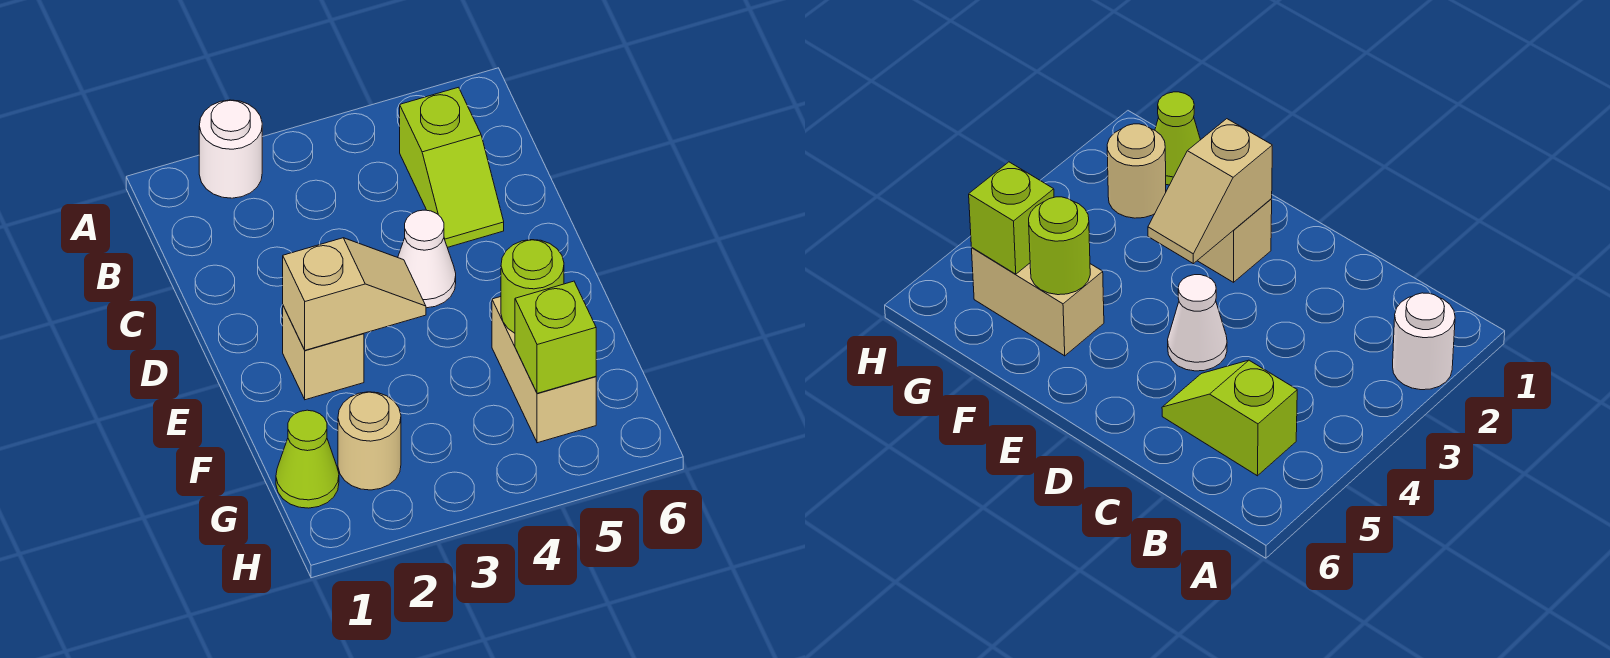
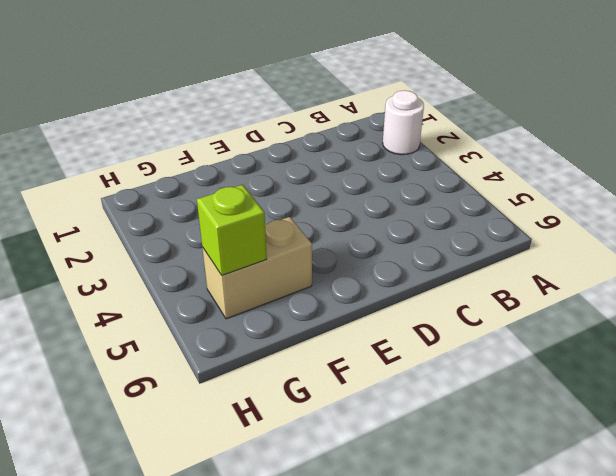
none -> lime 1x2 slope [400,87,504,248]
none -> white 1x1 cone [398,210,456,308]

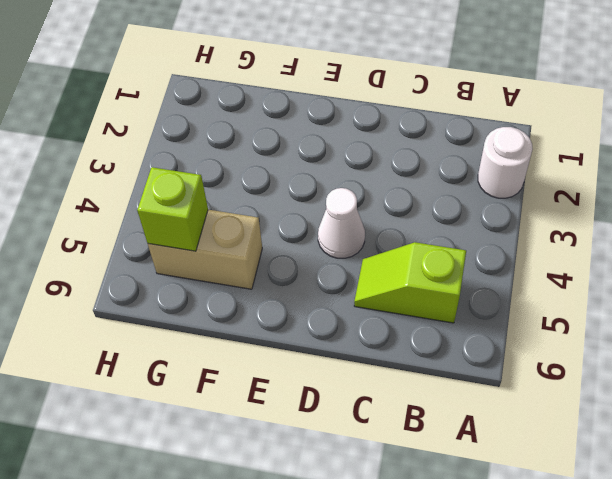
none -> tan 1x1 brick [283,306,364,400]
none -> lime 1x1 cone [276,410,339,508]

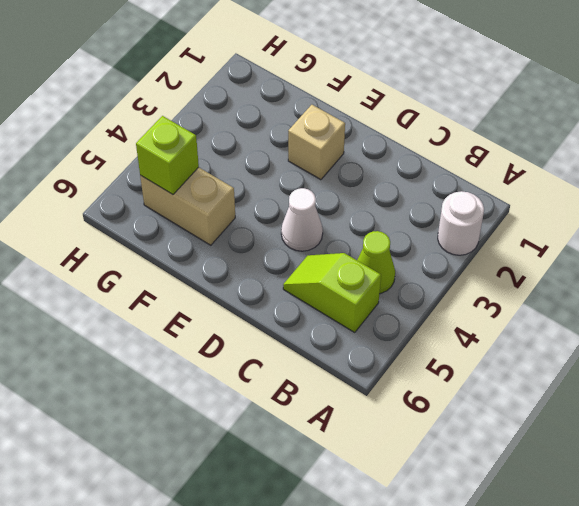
lime 1x1 cone [357,231,395,294] -> lime 1x1 cone moved to [276,410,339,508]
none -> tan 1x1 round brick [338,392,401,490]
none -> tan 1x2 slope [283,238,426,350]

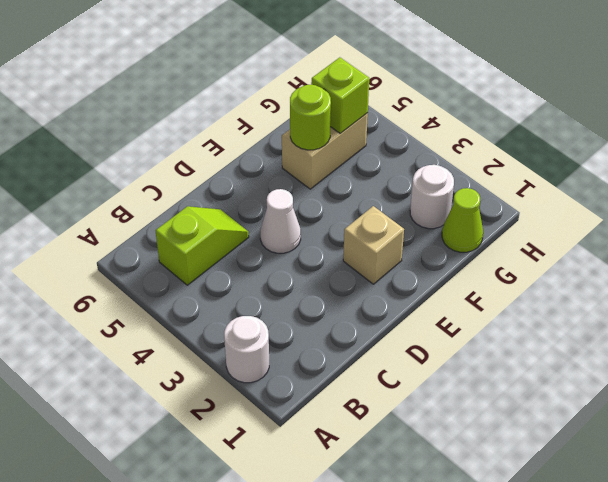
white 1x1 round brick [410,165,454,229] -> tan 1x1 round brick [338,392,401,490]
none -> tan 1x2 slope [283,238,426,350]

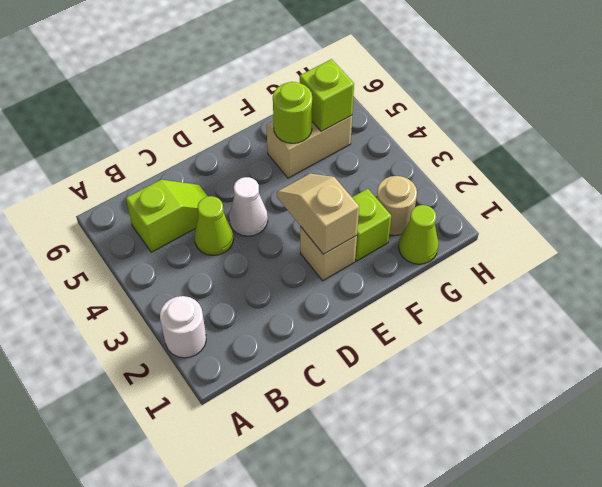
lime 1x1 cone [194,196,234,255] -> none
lime 1x1 brick [352,189,391,261] -> none

